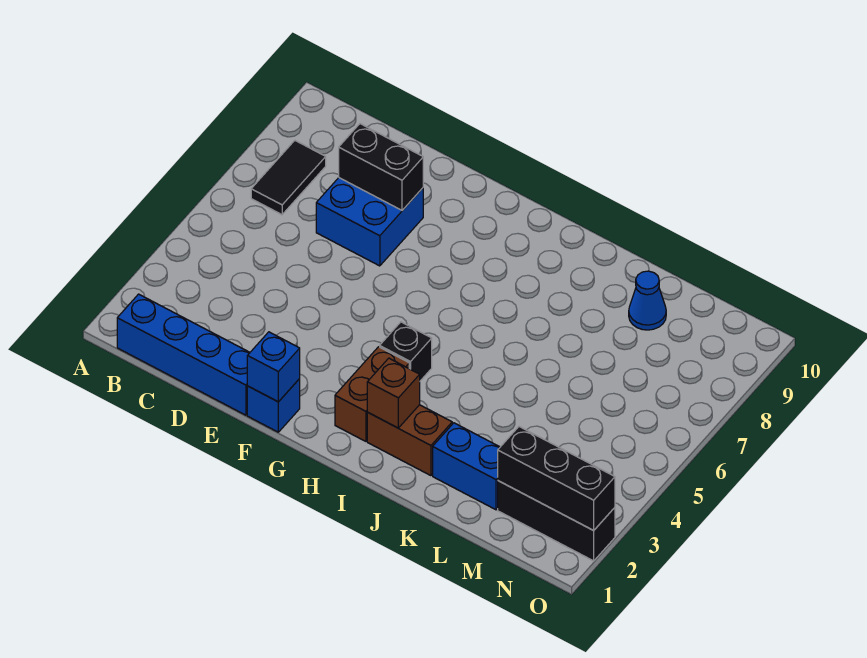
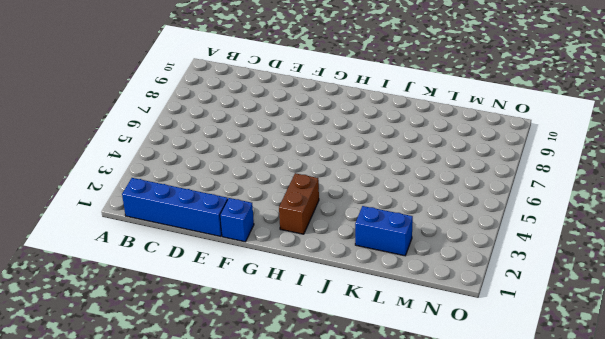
none -> black 1x2 tile [251,141,326,215]
none -> blue 2x2 brick [316,178,423,266]
none -> black 1x1 brick [380,322,432,381]

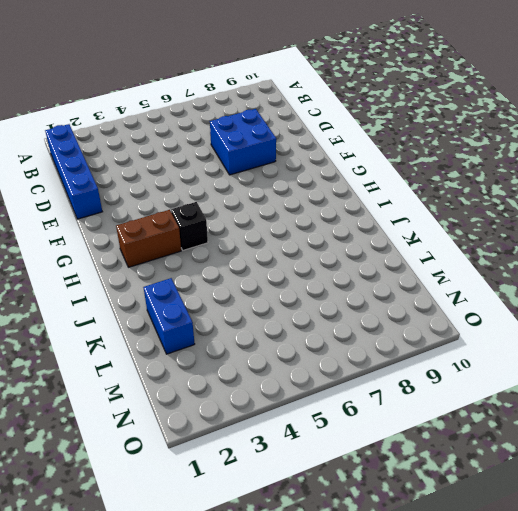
none -> black 1x2 tile [251,141,326,215]
none -> blue 1x1 brick [247,379,300,432]
none -> brown 1x2 brick [367,405,452,476]

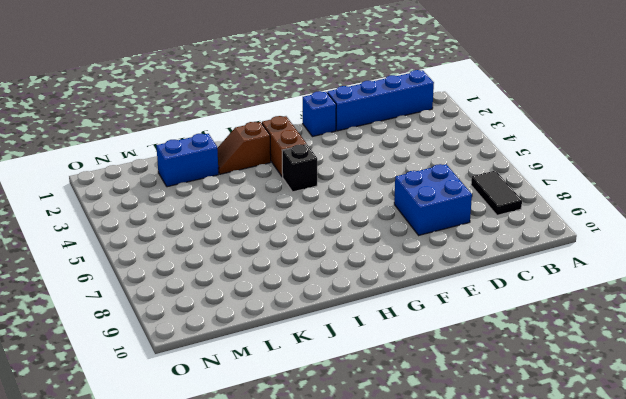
brown 1x2 slope [217,122,271,174] -> brown 1x2 brick [367,405,452,476]
none -> blue 1x1 cone [629,271,666,330]
none -> black 1x3 brick [498,481,615,561]
none -> black 1x2 brick [339,124,423,210]

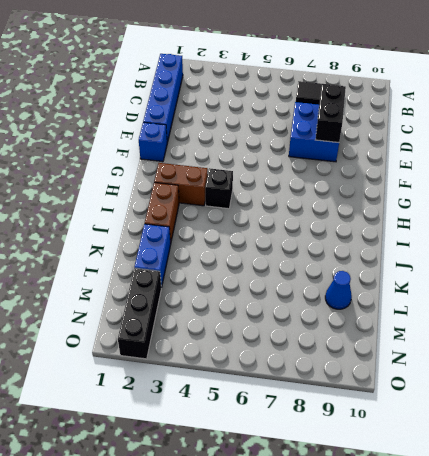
none -> blue 1x1 brick [247,332,300,402]
none -> brown 1x1 brick [367,358,420,428]
none -> black 1x3 brick [498,427,615,530]

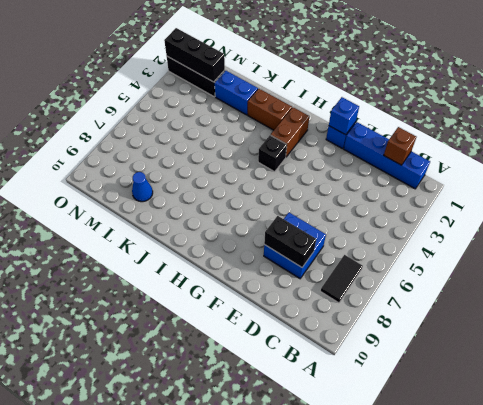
brown 1x1 brick [384,127,416,165] -> brown 1x1 brick moved to [367,358,420,428]

